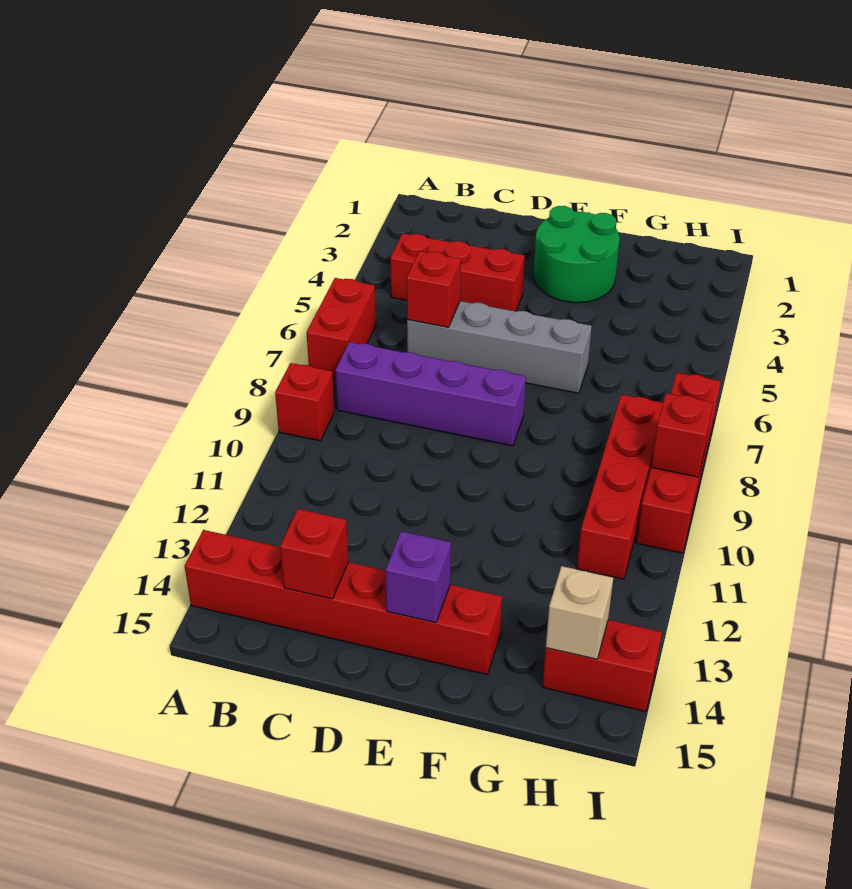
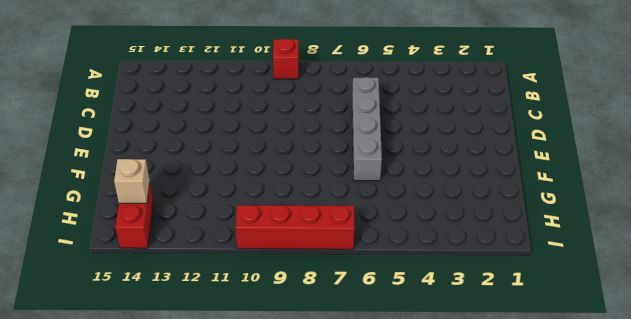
none -> red 1x2 brick [306,278,376,377]
none -> red 1x6 brick [185,530,502,675]
none -> red 1x3 brick [390,234,525,311]

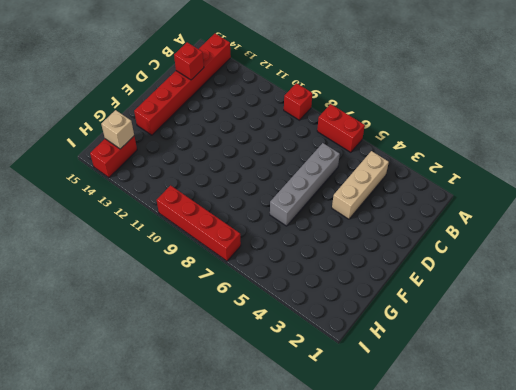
tan 1x3 brick [332,151,389,219] -> red 1x3 brick [390,234,525,311]
none -> purple 1x4 brick [335,342,526,446]
none -> green 2x2 round brick [534,206,620,303]
none -> red 1x4 brick [577,395,663,579]

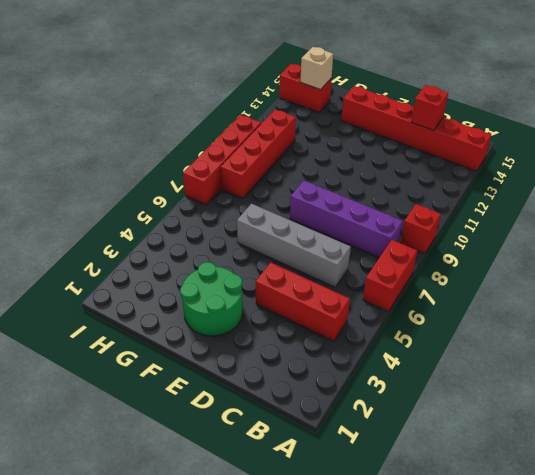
none -> red 1x1 brick [407,251,461,327]
none -> purple 1x1 brick [385,531,451,623]
none -> red 1x1 brick [651,393,713,477]

